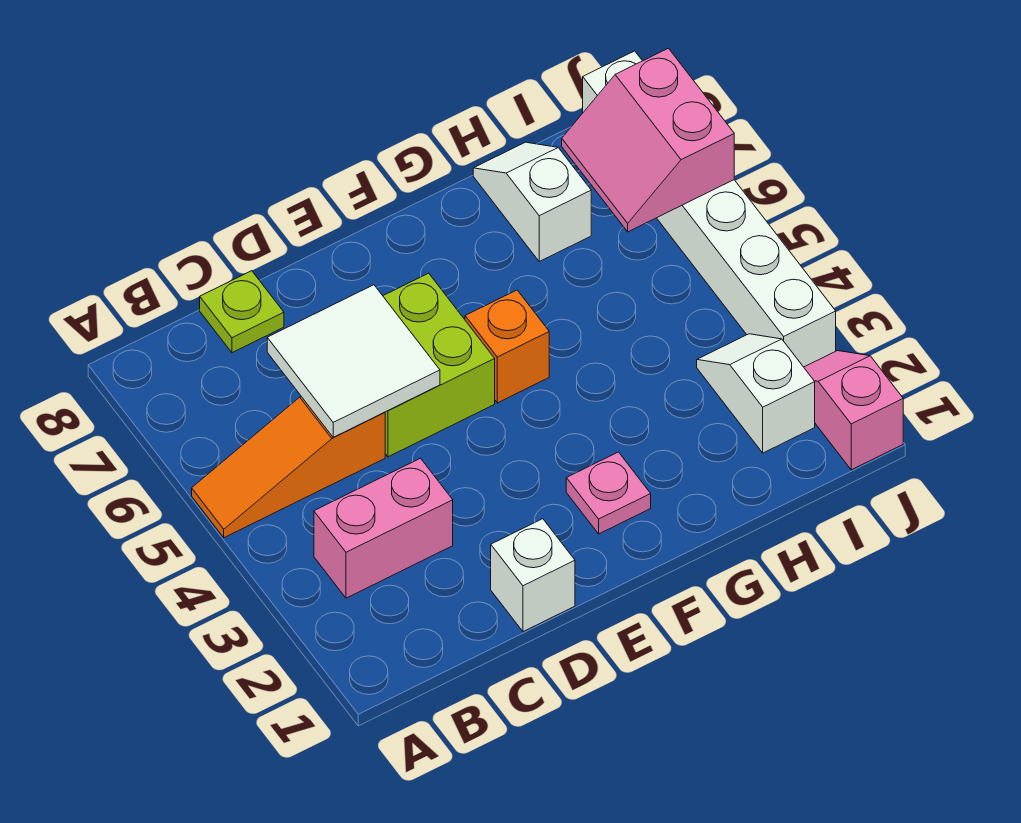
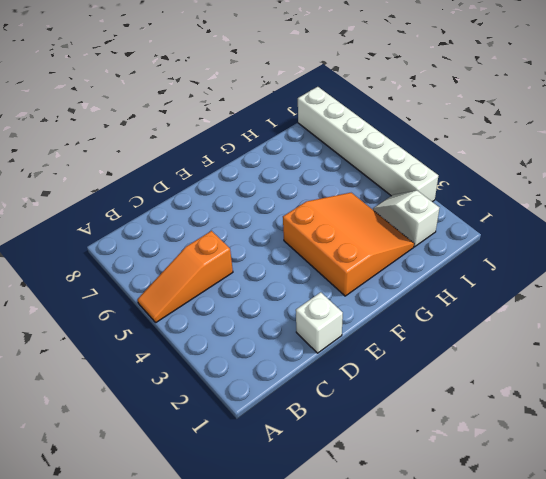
orange 3x3 slope [283,193,414,296] -> pink 1x1 plate [566,452,651,534]
none -> pink 1x2 brick [314,458,453,598]
none -> lime 1x1 plate [200,271,284,353]
none -> lime 2x2 brick [383,273,495,457]

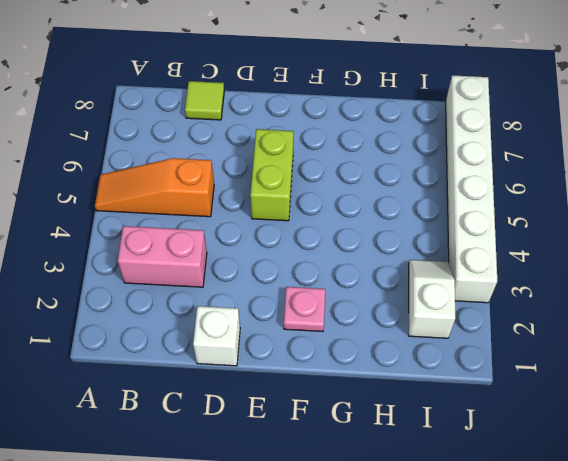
lime 1x1 tile [185,81,224,120] -> lime 1x1 plate [200,271,284,353]
lime 1x2 brick [250,129,294,221] -> lime 2x2 brick [383,273,495,457]
none -> orange 1x1 brick [465,290,549,403]
none -> white 1x2 slope [473,142,591,261]
none -> pink 1x2 slope [804,351,903,470]

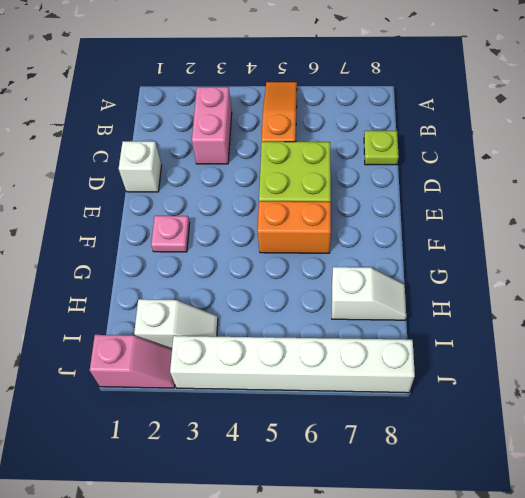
orange 1x2 brick [258,201,331,253] -> orange 1x1 brick [465,290,549,403]
none -> white 2x2 tile [267,285,440,437]
none -> pink 2x2 slope [562,48,734,232]

